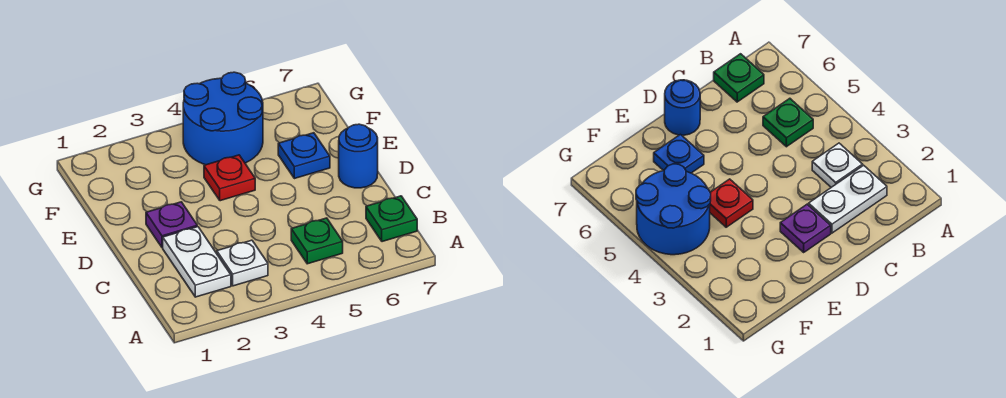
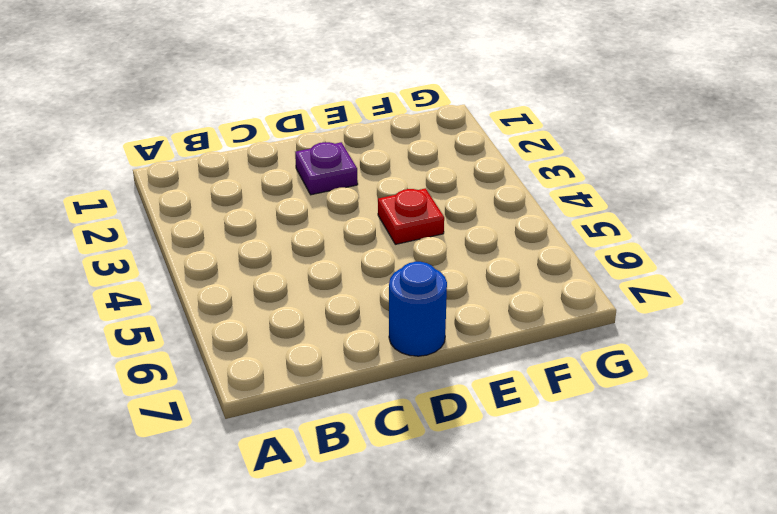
none -> white 1x2 plate [163,227,231,297]
none -> white 1x1 plate [217,240,268,286]

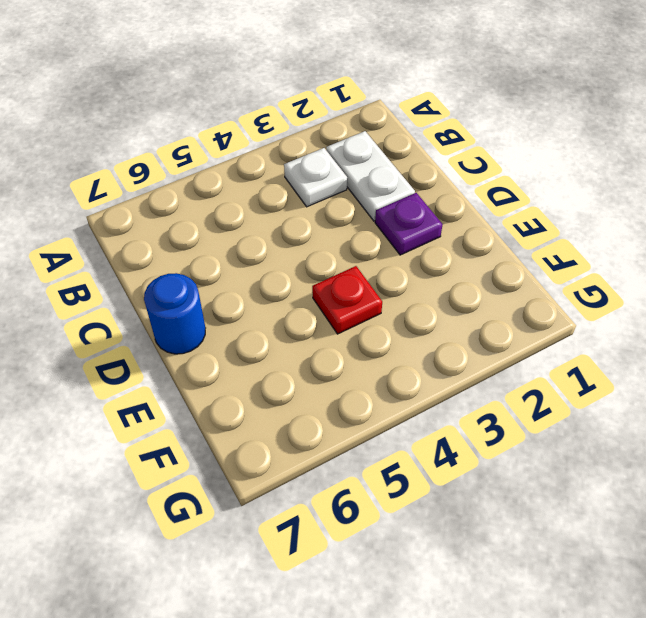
none -> green 1x1 plate [291,218,343,264]
none -> green 1x1 plate [366,196,417,242]

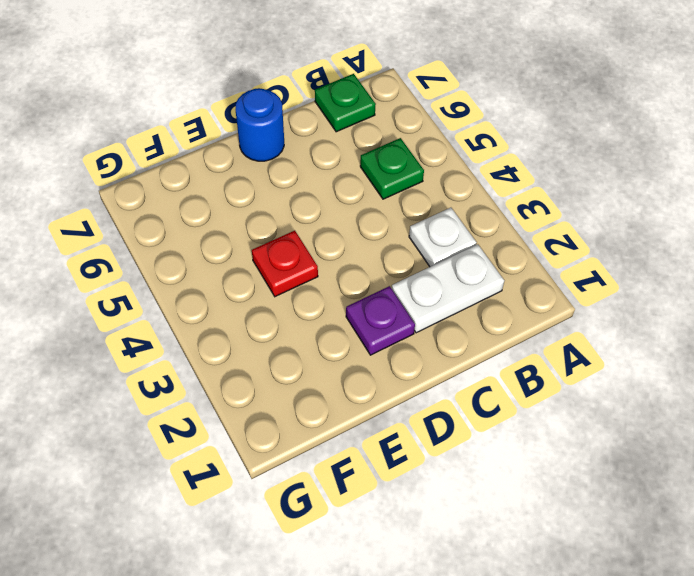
none -> blue 1x1 plate [278,133,330,179]
none -> blue 2x2 round brick [183,72,263,165]

